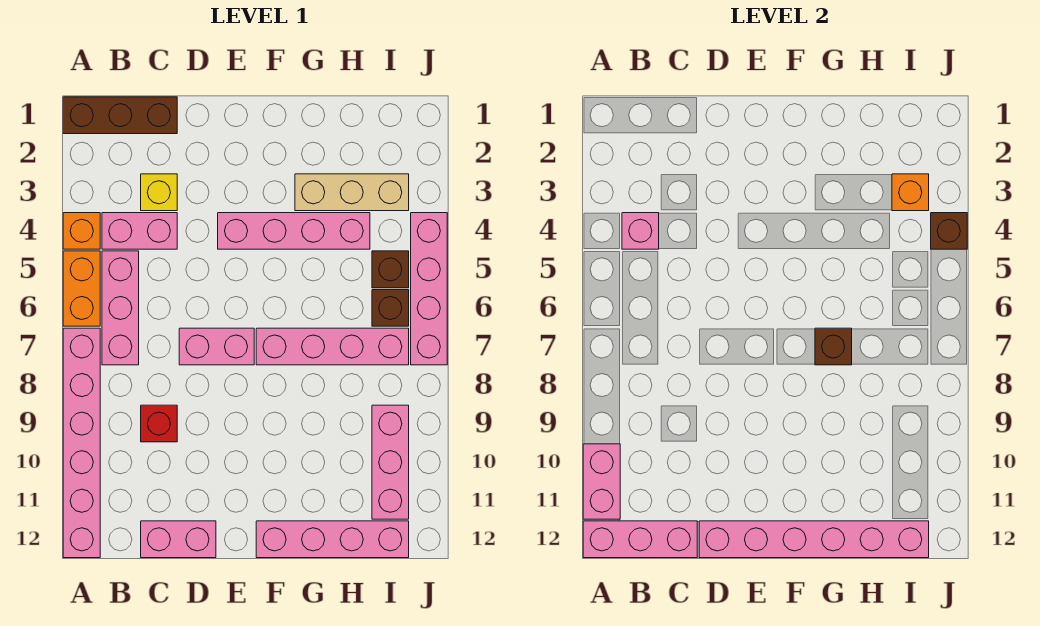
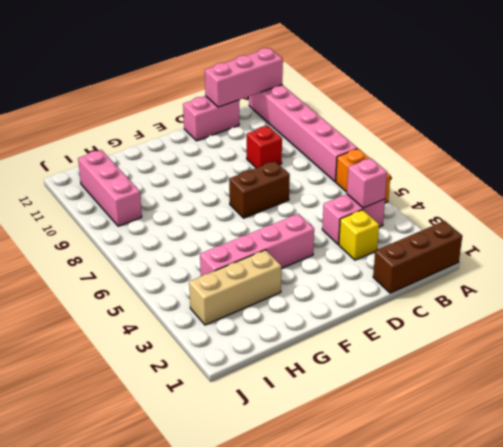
brown 1x2 brick [229,161,290,218] -> pink 1x2 brick [179,328,254,365]
none -> orange 1x1 brick [63,213,100,249]
none -> pink 1x3 brick [102,251,139,365]
none -> pink 1x4 brick [256,328,409,365]

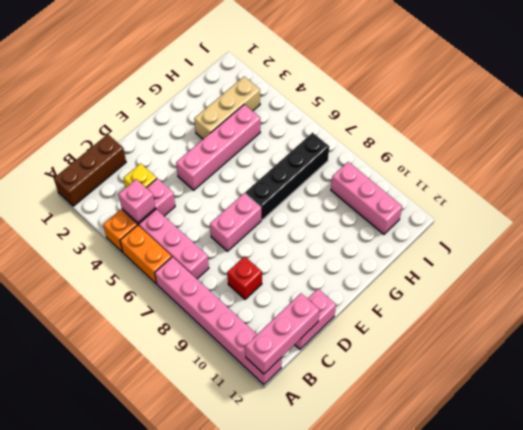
black 1x4 brick [245,133,329,220] -> pink 1x4 brick [256,328,409,365]
none -> pink 1x4 brick [256,521,409,558]
none -> brown 1x1 brick [372,251,409,288]
none -> brown 1x1 brick [372,290,409,326]

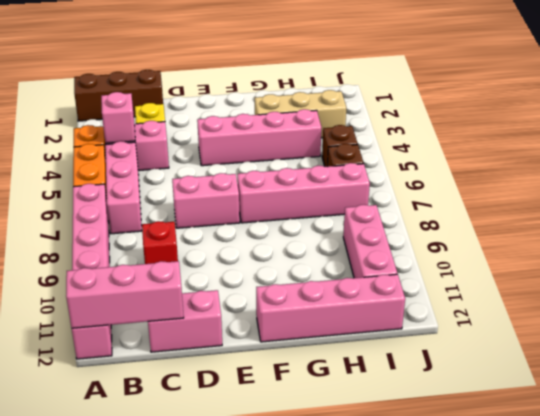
none -> pink 1x4 brick [411,213,447,365]
none -> pink 1x2 brick [583,444,620,519]
none -> pink 1x6 brick [699,521,929,558]

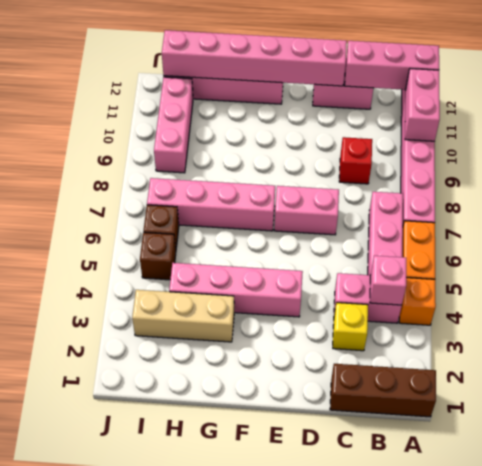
none -> pink 1x4 brick [411,213,447,365]
none -> brown 1x1 brick [815,328,852,365]
none -> orange 1x1 brick [892,174,929,211]

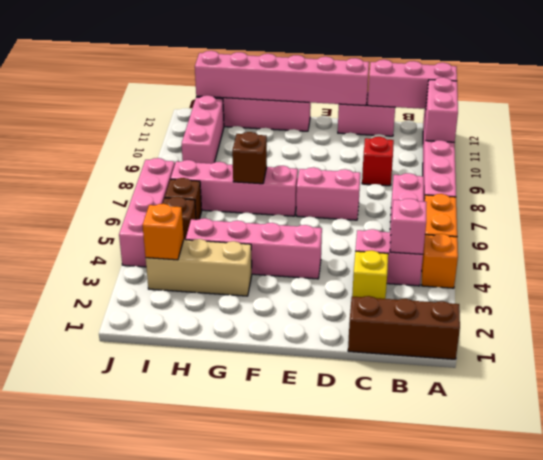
none -> brown 1x1 brick [931,213,967,249]

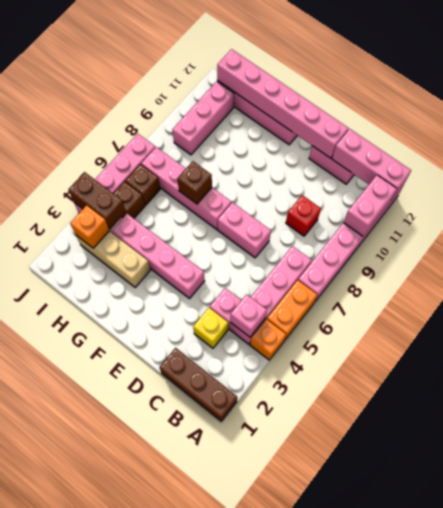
brown 1x2 brick [68,172,126,230] -> brown 1x1 brick [931,213,967,249]

